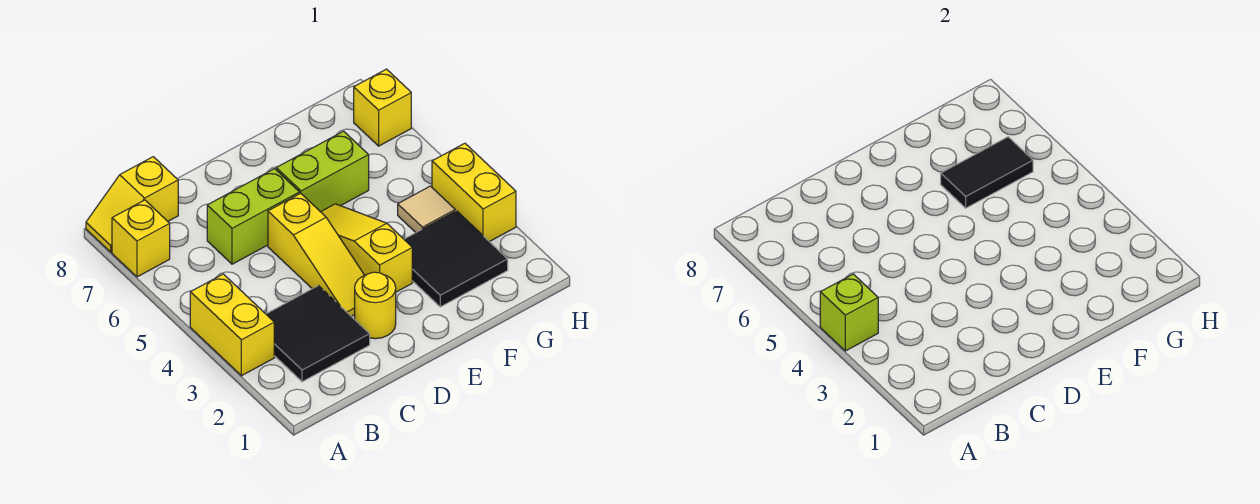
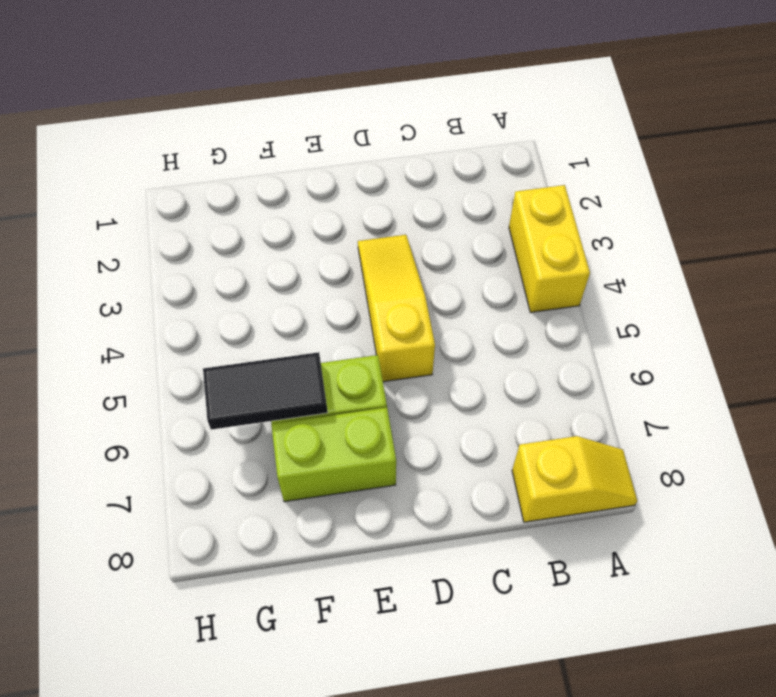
lime 1x2 brick [271,408,396,502] -> lime 1x2 brick moved to [207,169,299,264]
none -> yellow 1x1 brick [112,200,170,277]
none -> black 2x2 tile [266,286,370,382]
none -> yellow 1x1 round brick [355,272,396,339]

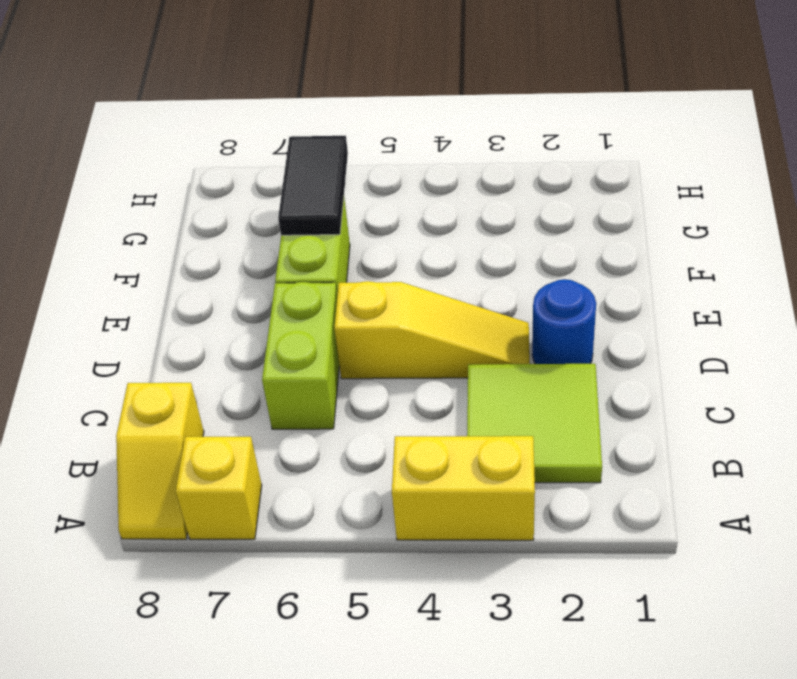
lime 2x2 tile [467,364,602,483] -> black 2x2 tile [266,286,370,382]
blue 1x1 round brick [532,279,596,364] -> yellow 1x1 round brick [355,272,396,339]
none -> yellow 1x3 slope [321,204,412,292]
none -> black 2x2 tile [404,211,508,307]
none -> tan 1x1 tile [398,186,455,232]

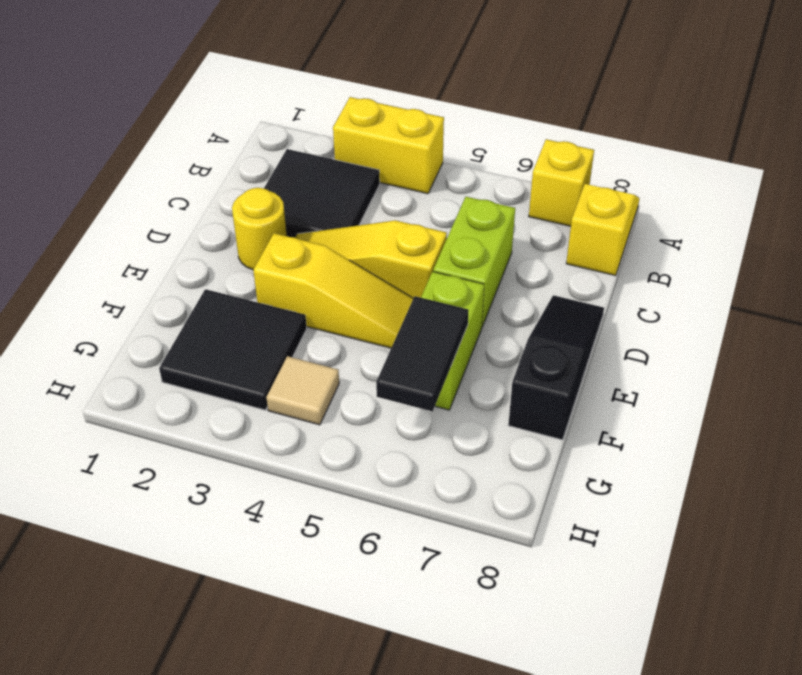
black 1x3 slope [508,295,604,440] -> none
none -> yellow 1x2 brick [432,143,516,242]
none -> yellow 1x1 brick [354,69,411,146]
none -> lime 1x1 brick [820,274,878,351]

